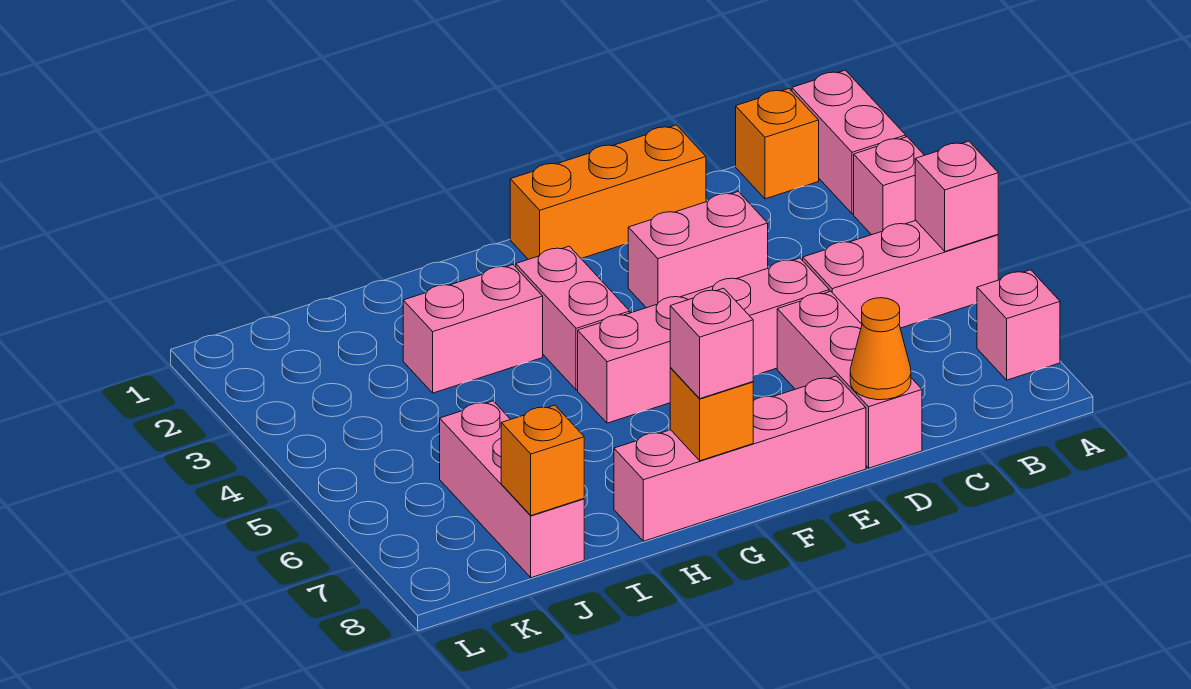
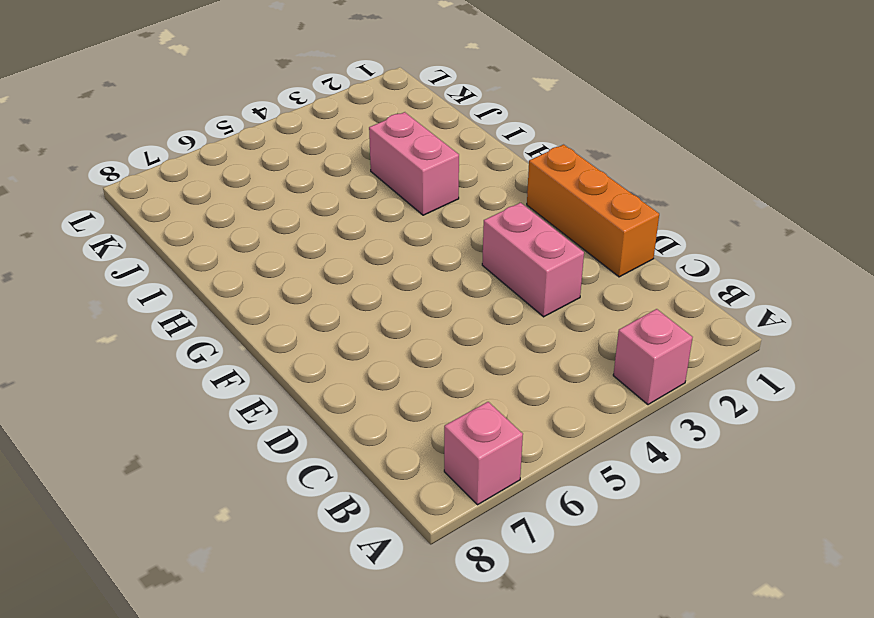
none -> pink 1x2 brick [792,70,906,214]
none -> pink 1x3 brick [803,221,998,328]
none -> orange 1x1 brick [736,89,819,199]

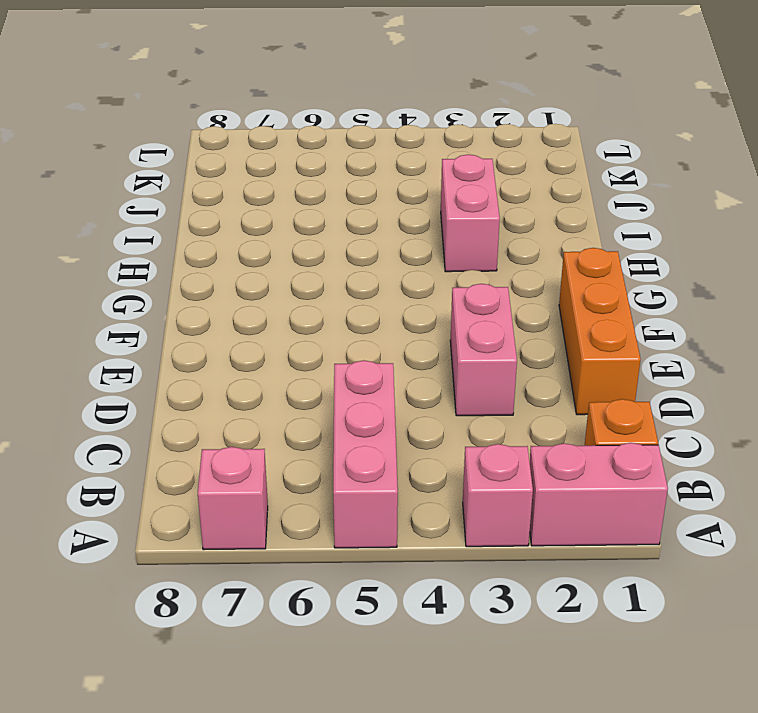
none -> pink 1x4 brick [578,258,829,423]
none -> pink 1x3 brick [777,291,922,468]
none -> pink 1x4 brick [614,376,866,541]

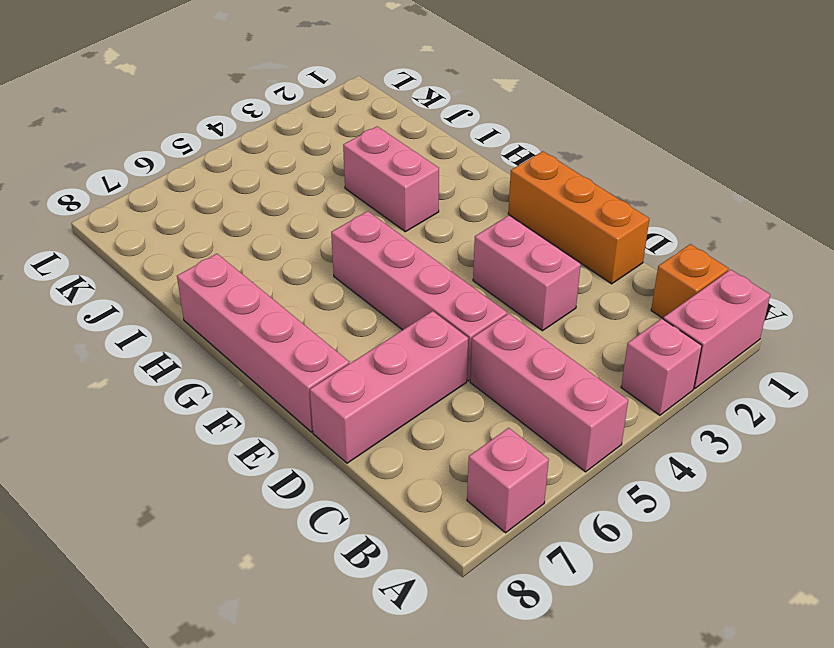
none -> pink 1x2 brick [516,246,630,390]
none -> pink 1x3 brick [440,401,584,578]
none -> pink 1x1 brick [915,141,998,251]

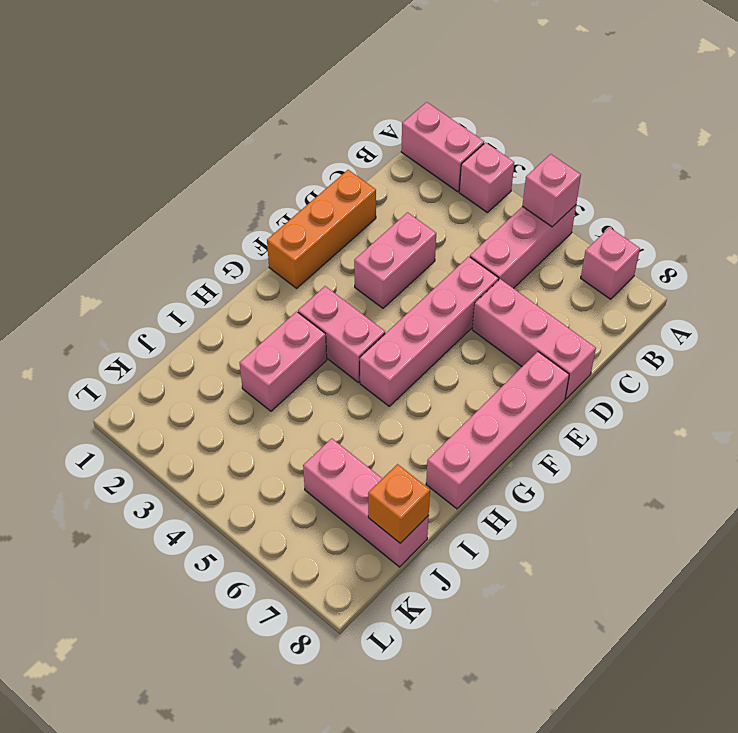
none -> orange 1x1 brick [736,89,819,199]
none -> orange 1x1 cone [850,298,911,400]
none -> orange 1x1 brick [670,368,753,461]

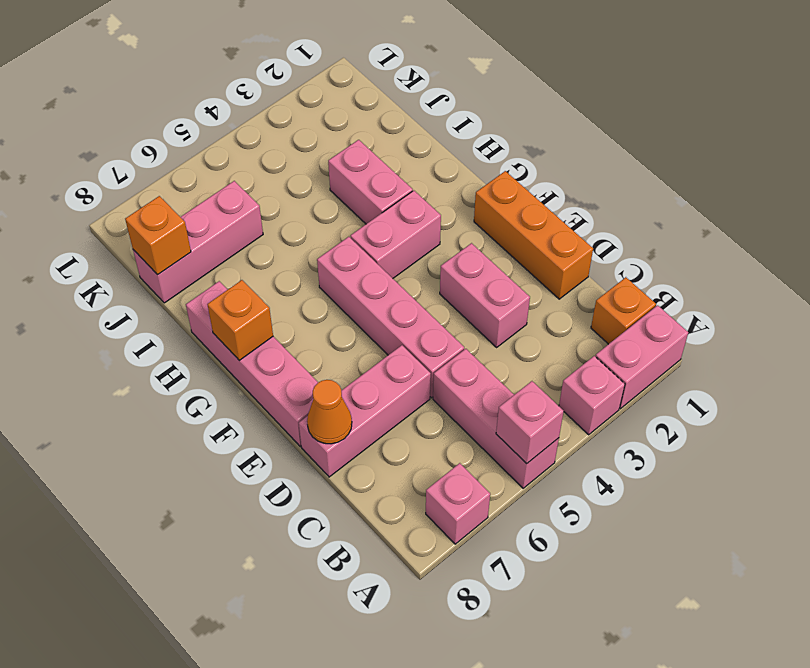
none -> pink 1x1 brick [670,288,753,399]

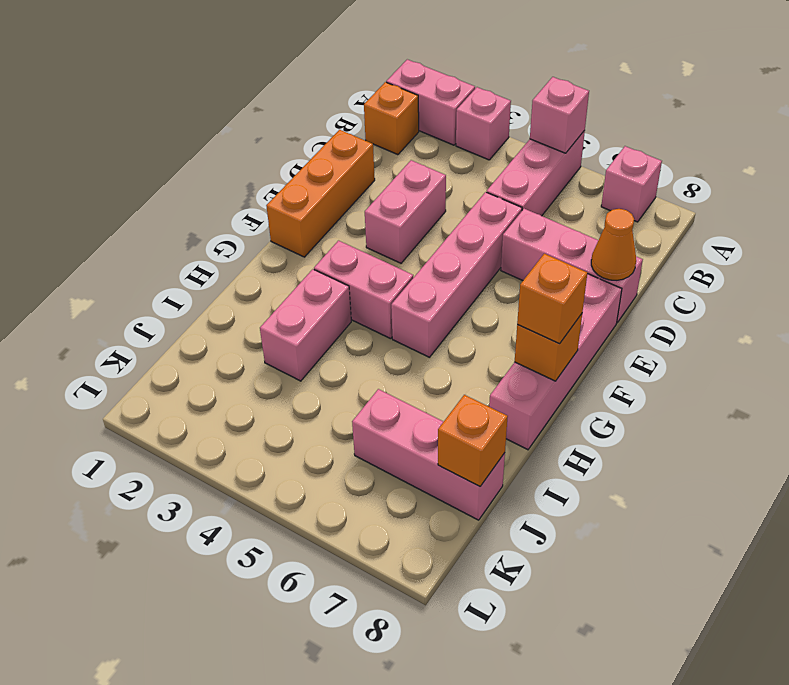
orange 1x1 brick [517,254,587,344] -> pink 1x1 brick [670,288,753,399]

